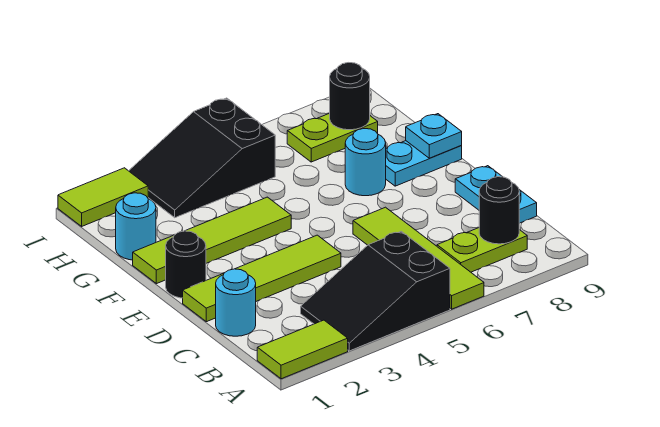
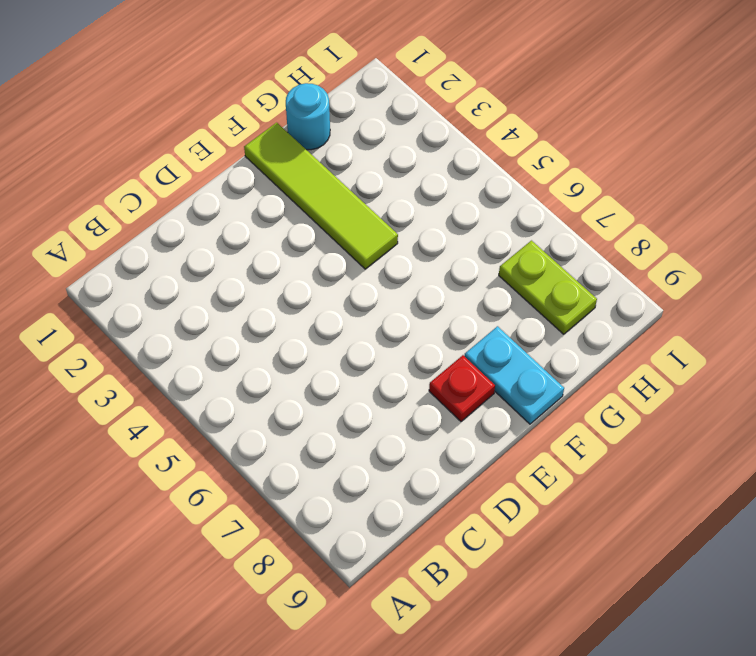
red 1x1 plate [429,355,495,421] -> none
none -> lime 1x2 tile [257,320,348,379]
none -> black 2x3 slope [301,231,450,351]
none -> lime 1x4 tile [353,207,484,309]

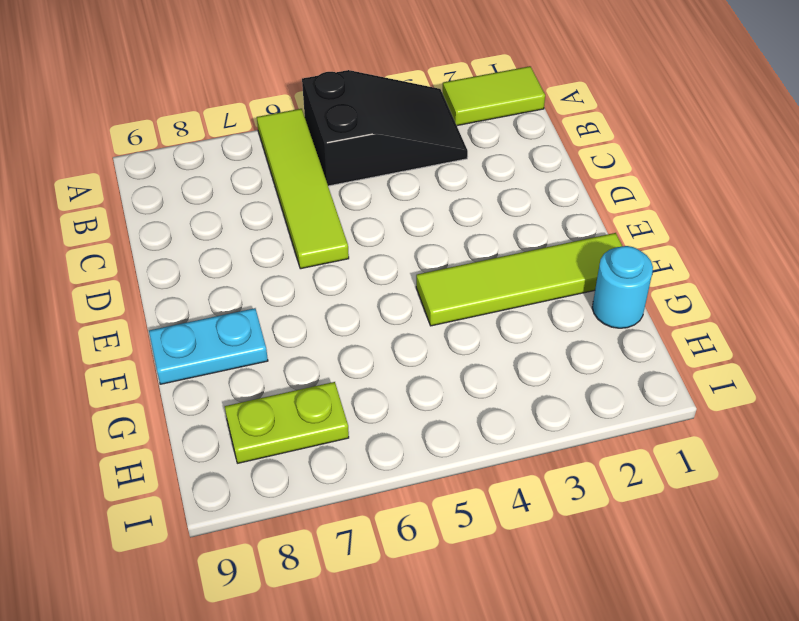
none -> lime 1x2 plate [437,228,527,272]
none -> cyan 1x1 round brick [216,269,256,336]
none -> cyan 1x2 plate [455,166,537,223]

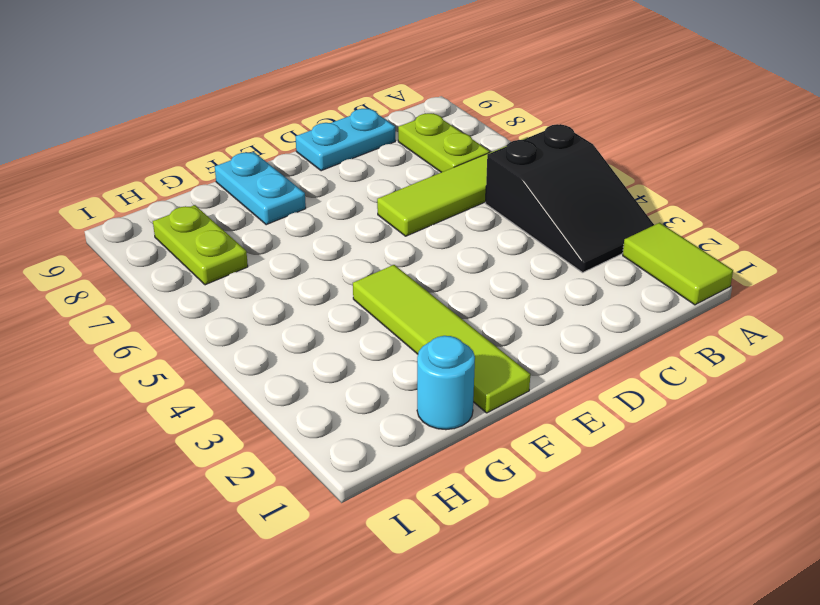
none -> cyan 1x1 round brick [216,269,256,336]
none -> lime 1x4 tile [183,235,341,322]
none -> black 1x1 round brick [166,231,206,298]

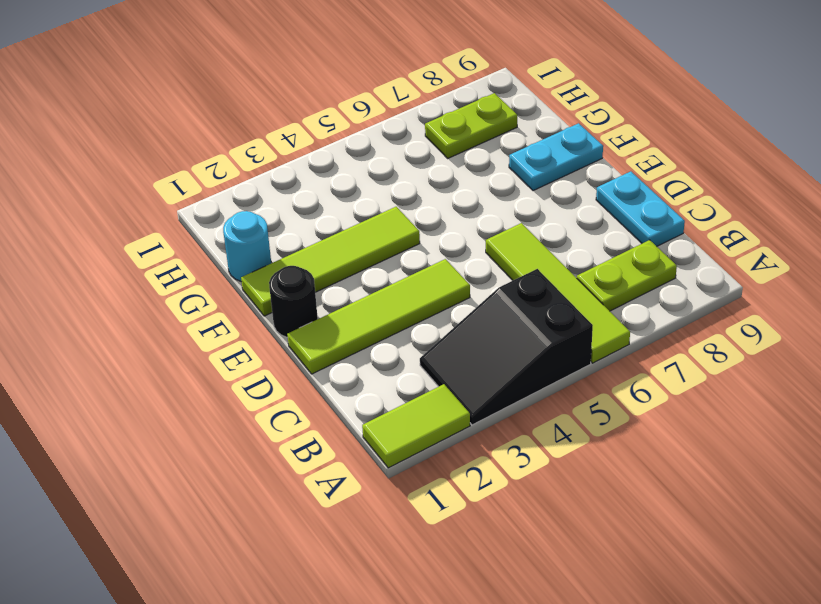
none -> cyan 1x1 round brick [216,269,256,336]
none -> cyan 1x1 round brick [345,129,386,196]
none -> black 2x3 slope [129,98,275,218]

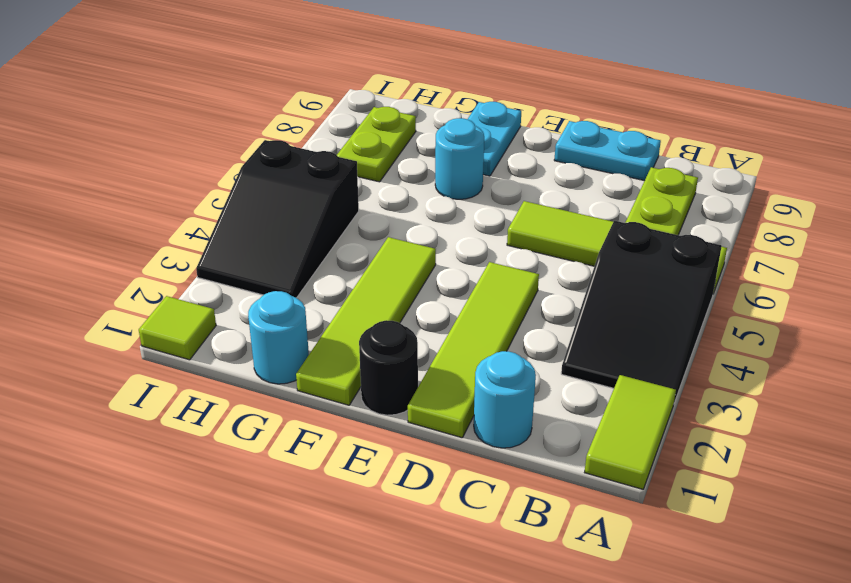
lime 1x1 tile [139,296,216,360] -> lime 1x2 tile [58,168,148,226]
none -> black 1x1 round brick [479,177,519,244]
none -> cyan 1x1 plate [406,114,462,158]
none -> black 1x1 round brick [330,63,370,130]

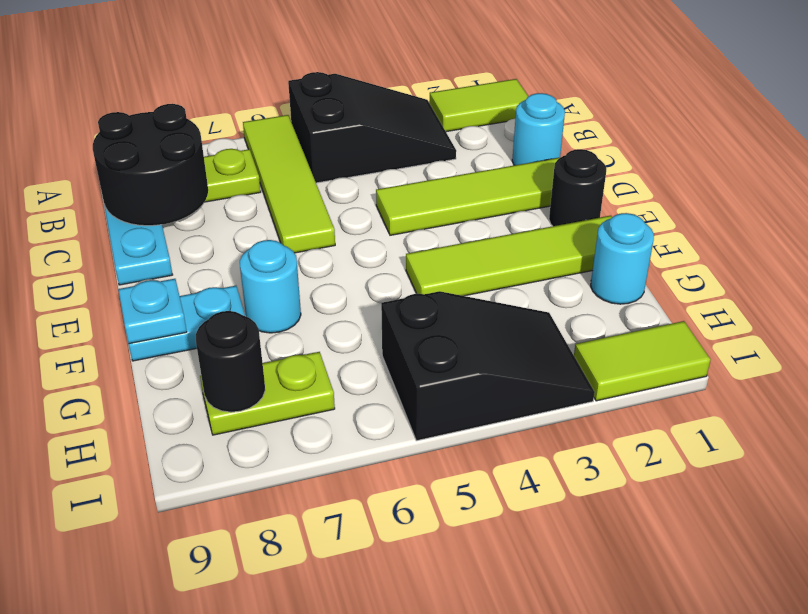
black 2x2 round brick [93,104,208,226] -> black 1x1 round brick [479,177,519,244]

